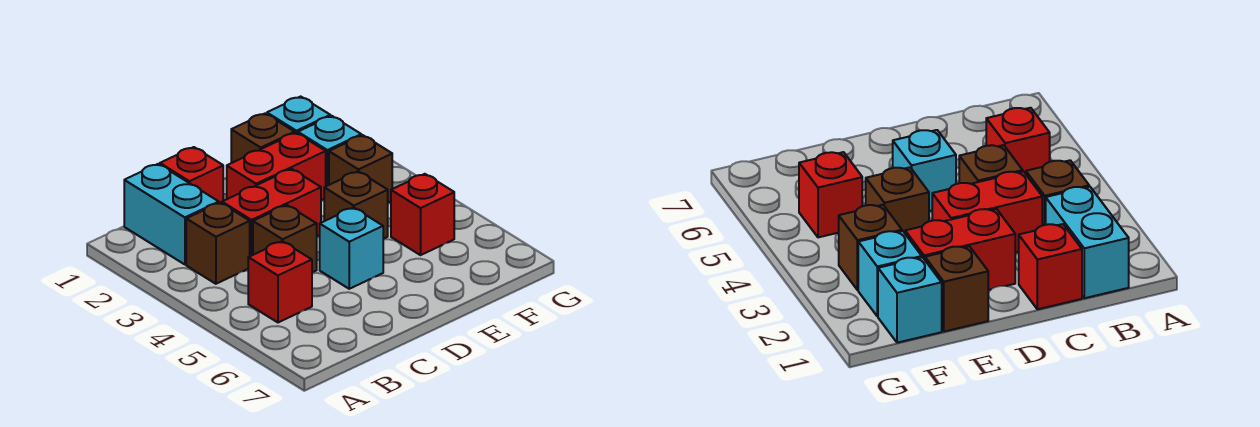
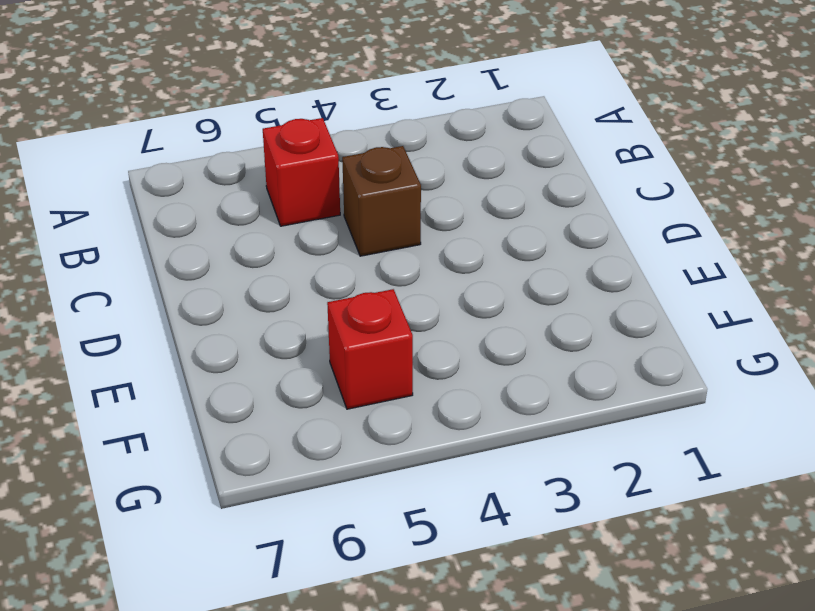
none -> cyan 1x2 brick [124,164,219,264]
none -> brown 1x1 brick [186,203,250,284]
none -> red 1x1 brick [160,147,223,203]

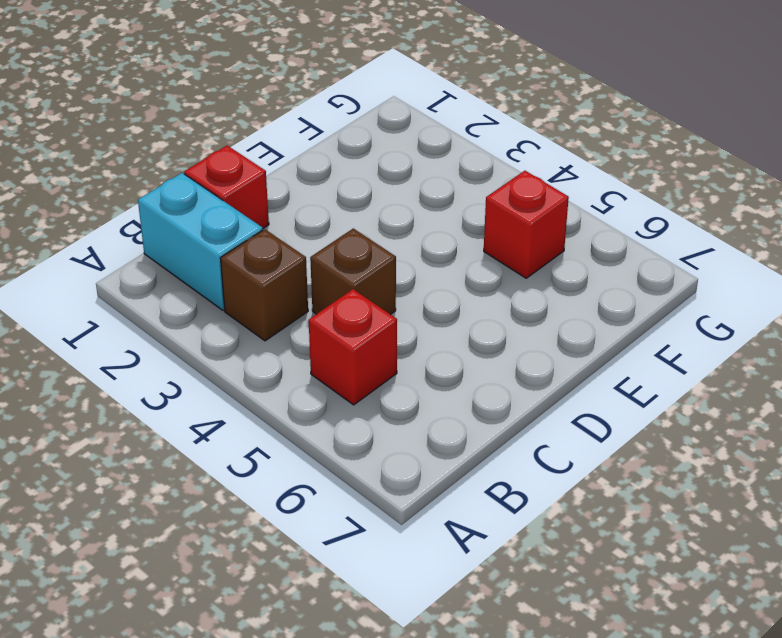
none -> red 1x2 brick [222,169,321,256]
none -> red 1x2 brick [227,133,326,200]
none -> cyan 1x1 brick [320,208,383,289]

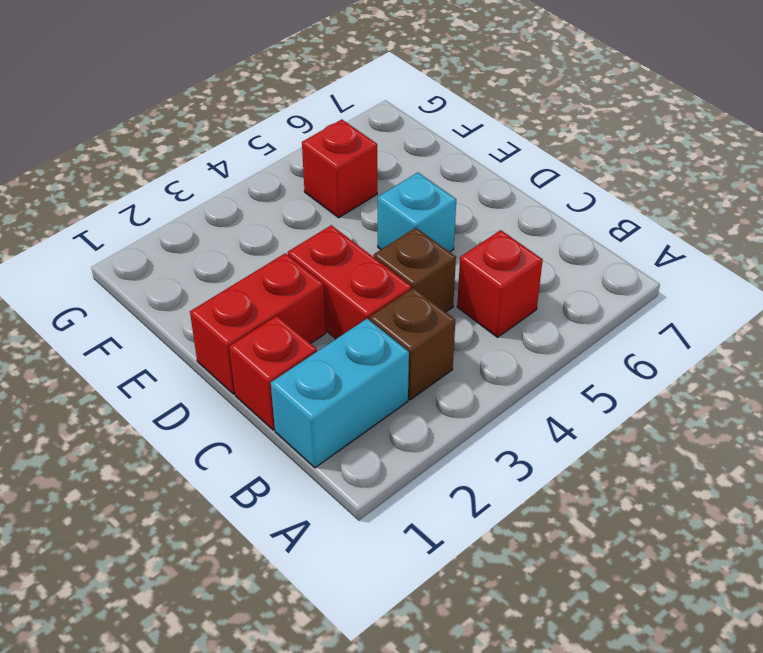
red 1x2 brick [190,253,326,394] -> red 1x2 brick turned to [227,133,326,200]
none -> brown 1x1 brick [231,113,295,163]
none -> brown 1x1 brick [324,171,388,239]
none -> cyan 1x1 brick [267,97,330,133]

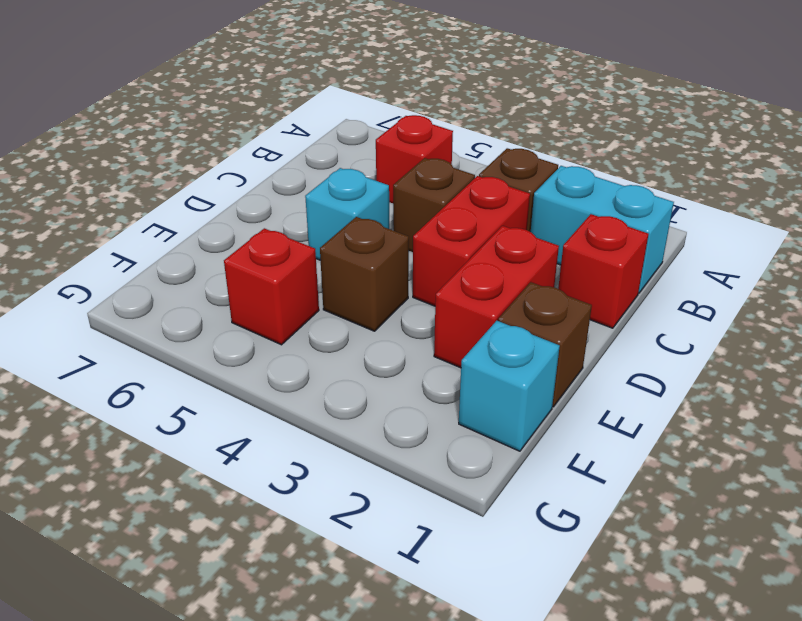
none -> cyan 1x1 brick [298,116,361,186]
none -> brown 1x1 brick [329,135,392,202]

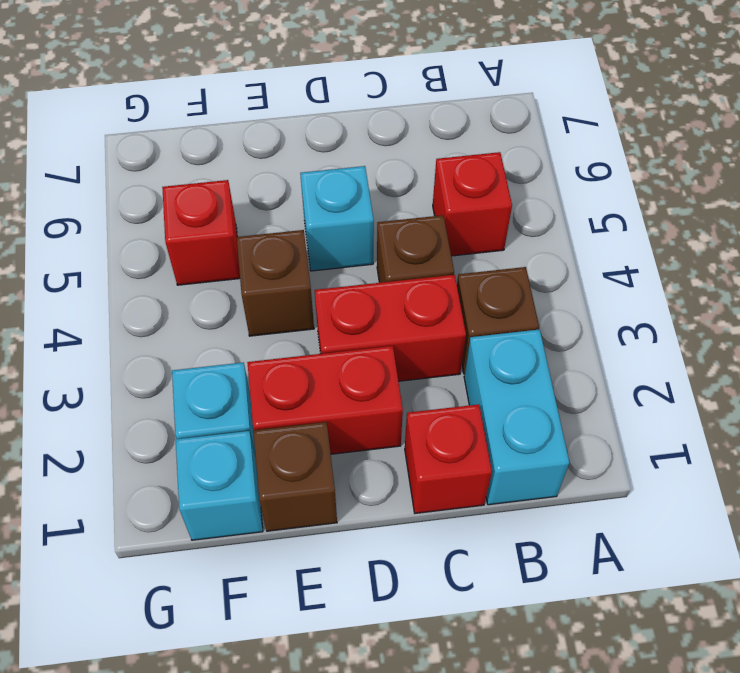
none -> brown 1x1 brick [329,135,392,202]

